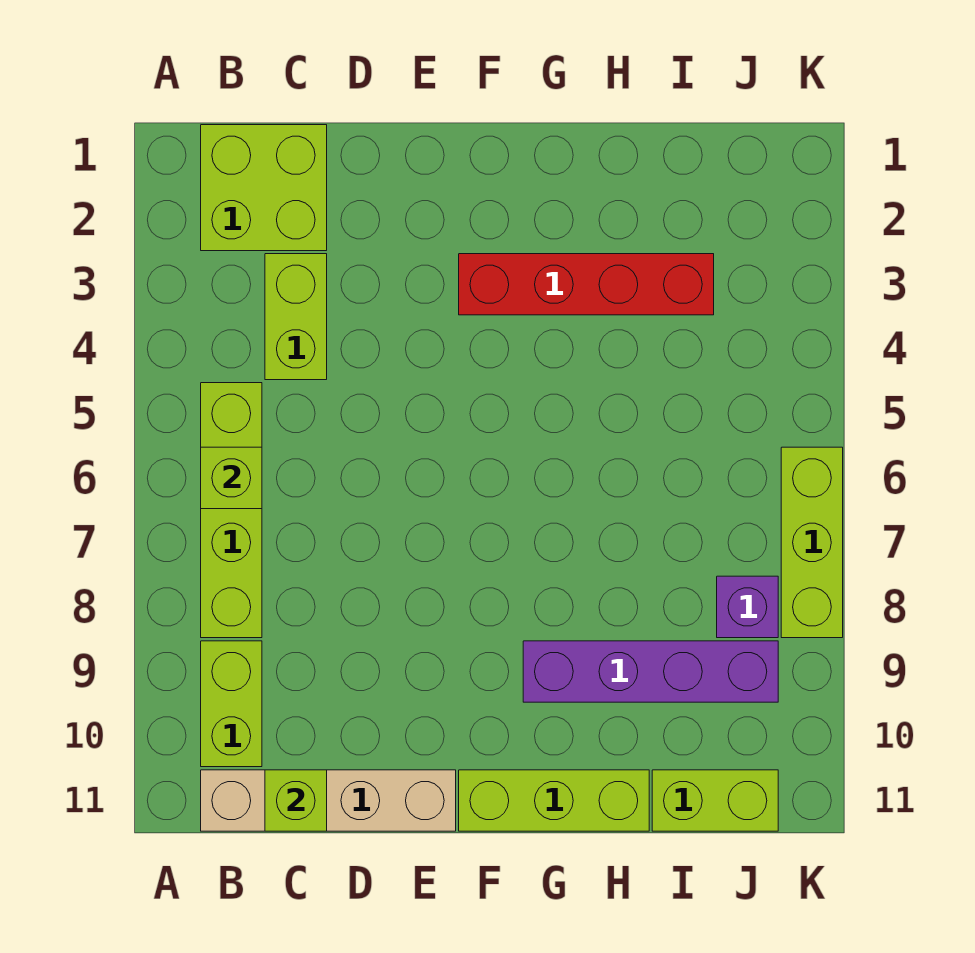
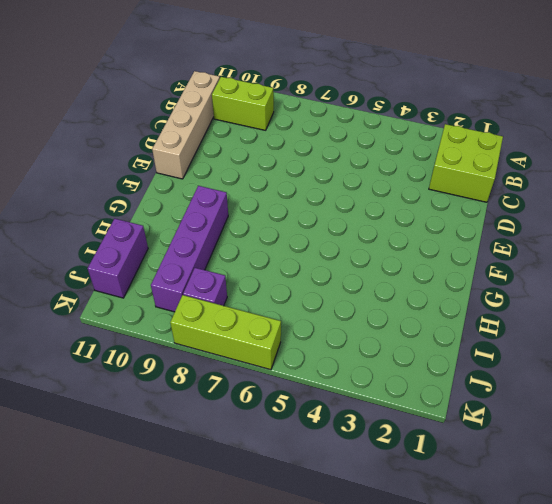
purple 1x2 brick [88,219,148,298] -> lime 1x2 brick [652,770,778,831]
none -> lime 1x4 brick [201,383,262,638]
none -> lime 1x2 brick [265,254,327,380]
none -> red 1x4 brick [459,254,714,315]

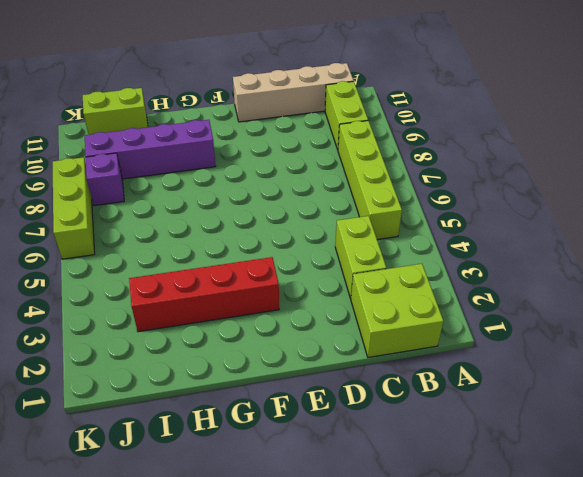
none -> lime 1x3 brick [459,770,649,831]
none -> lime 1x1 brick [201,447,262,509]
none -> lime 1x1 brick [265,770,327,831]

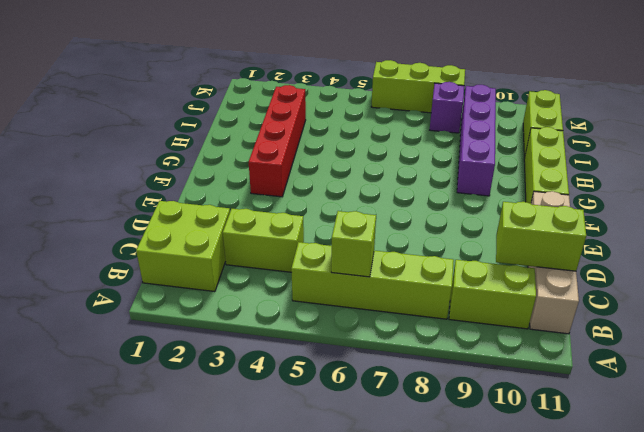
lime 1x2 brick [496,202,586,271] -> lime 1x1 brick [265,770,327,831]

